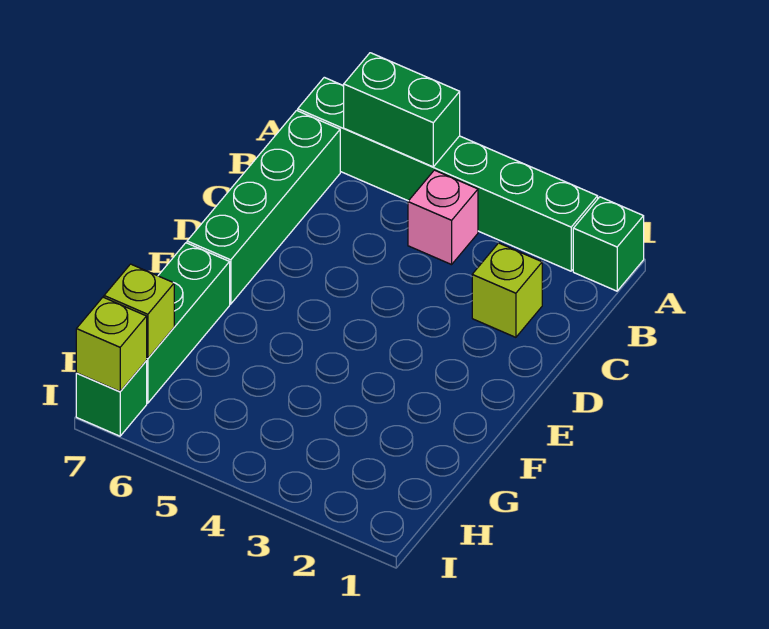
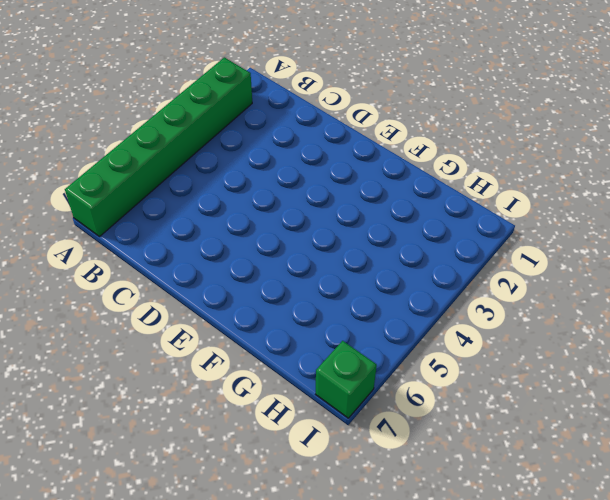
none -> green 1x1 brick [573,197,644,291]
none -> pink 1x1 brick [408,170,478,265]

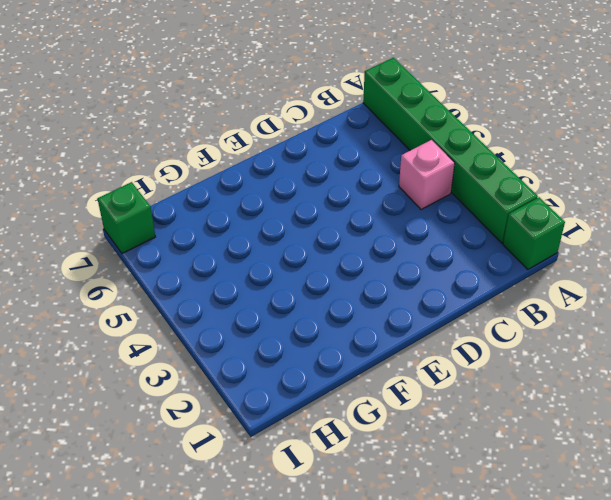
none -> green 1x4 brick [187,111,340,304]
none -> lime 1x1 brick [472,243,542,337]

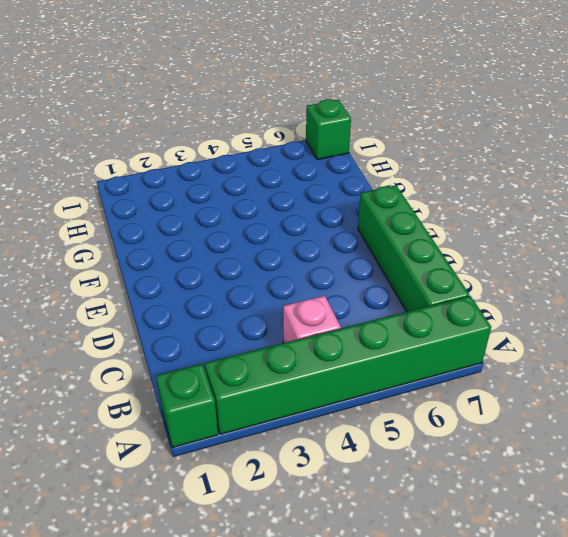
none -> lime 1x1 brick [472,243,542,337]
none -> green 1x3 brick [146,243,230,403]

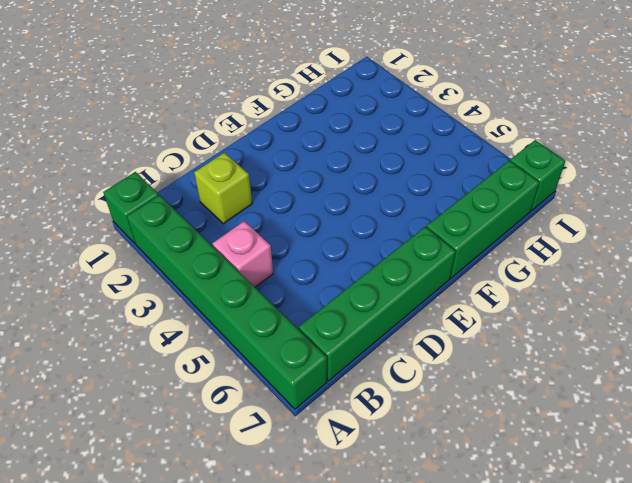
none -> green 1x2 brick [344,53,460,167]
none -> lime 1x1 brick [104,264,174,359]

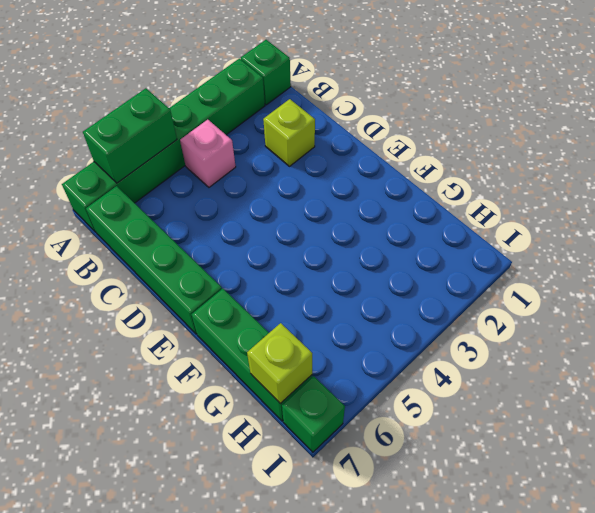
none -> lime 1x1 brick [76,297,147,391]

